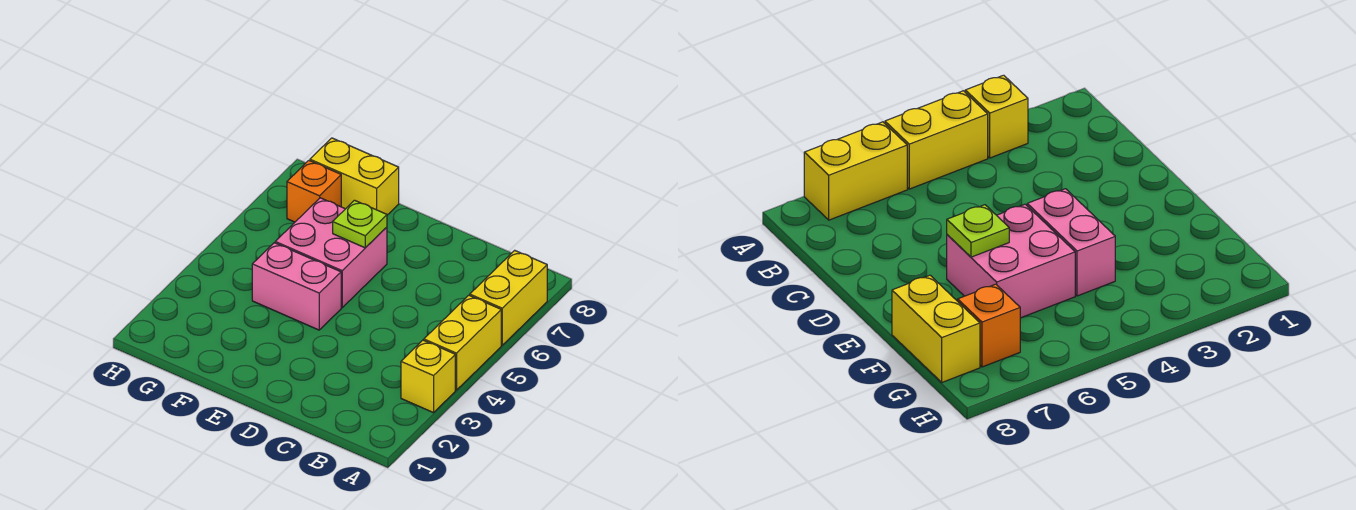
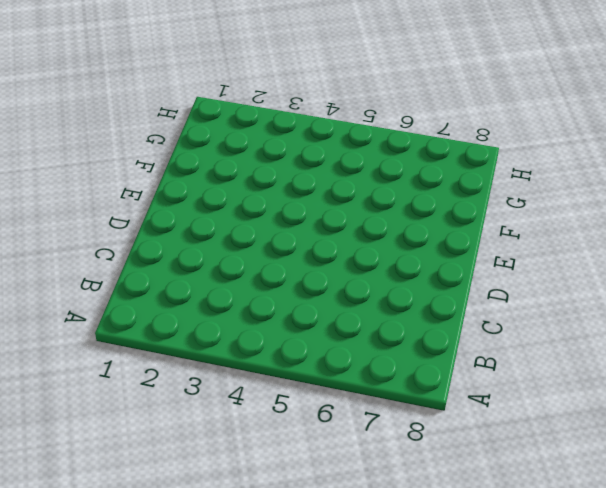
none -> yellow 1x1 brick [401,340,455,413]
none -> yellow 1x2 brick [424,295,501,390]

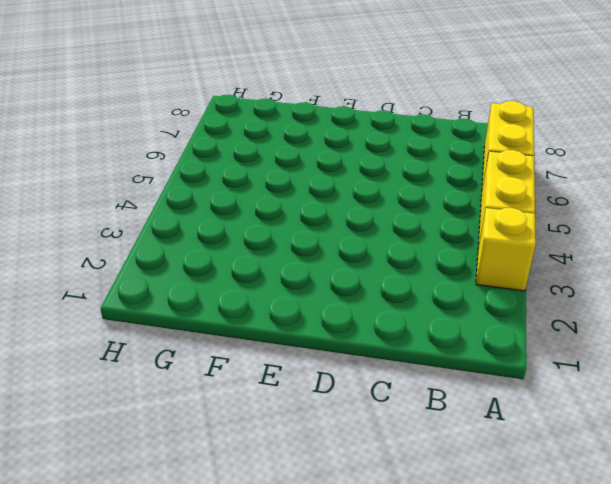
none -> pink 1x2 brick [252,243,341,330]
none -> pink 2x2 brick [275,198,387,308]

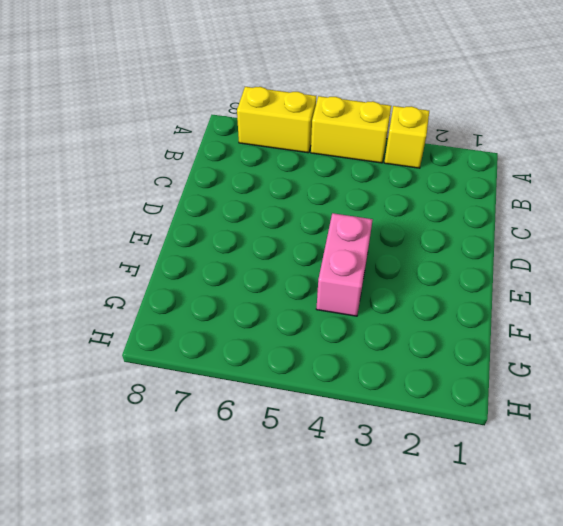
none -> pink 2x2 brick [275,198,387,308]
none -> yellow 1x2 brick [310,138,399,215]

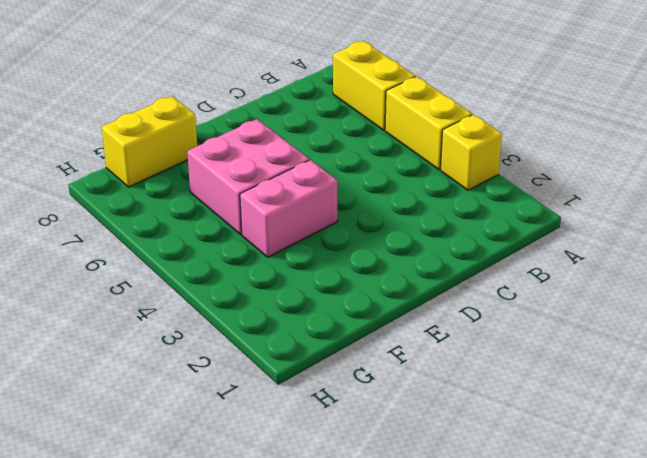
none -> orange 1x1 brick [287,161,341,222]
none -> lime 1x1 plate [333,200,387,248]

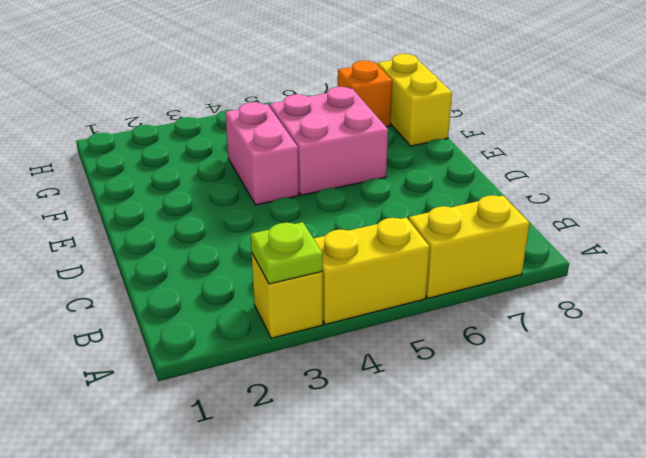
lime 1x1 plate [251,222,323,284] -> lime 1x1 plate moved to [333,200,387,248]

